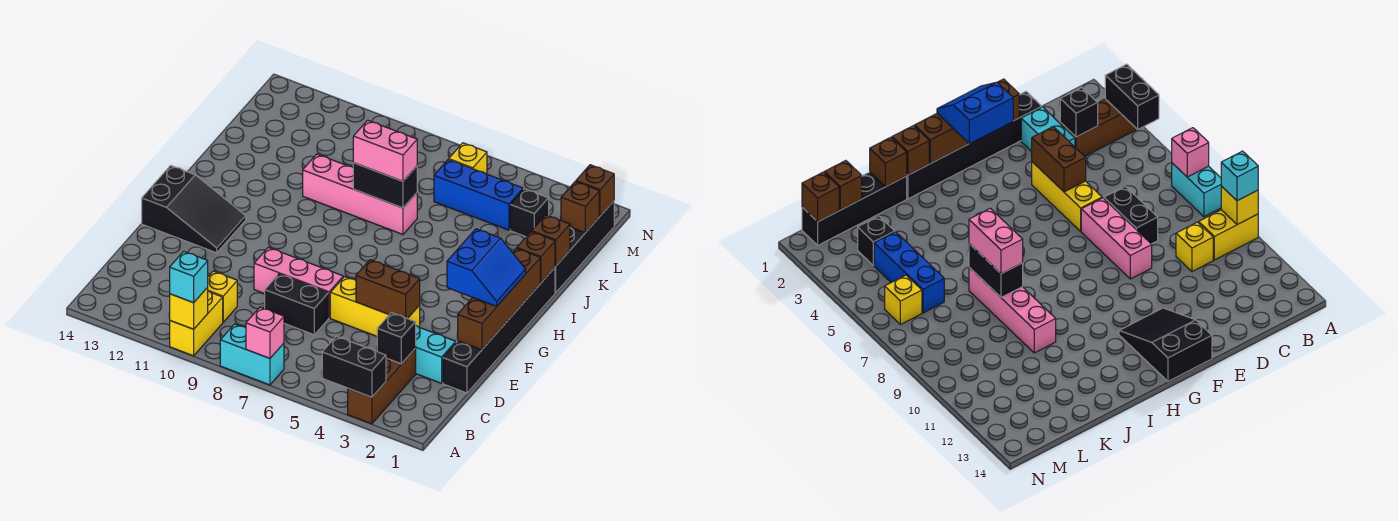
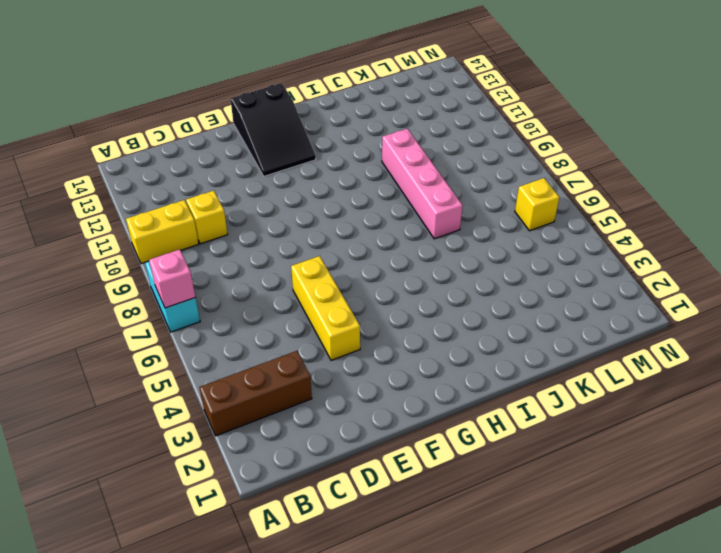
none -> black 1x6 brick [443,268,555,393]
none -> cyan 1x2 brick [415,326,456,383]
none -> black 1x2 brick [265,274,329,335]

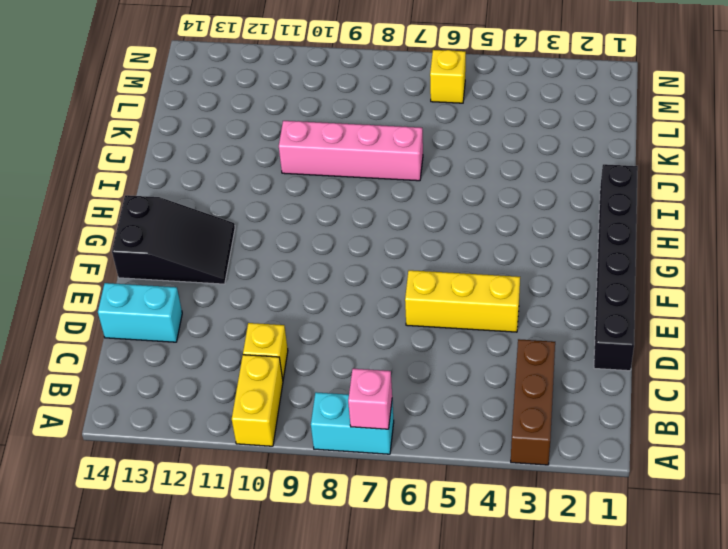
cyan 1x2 brick [98,283,182,342] -> cyan 1x2 brick moved to [415,326,456,383]
none -> black 1x2 brick [265,274,329,335]
none -> pink 1x3 brick [254,247,343,318]
none -> black 1x4 brick [555,201,614,293]

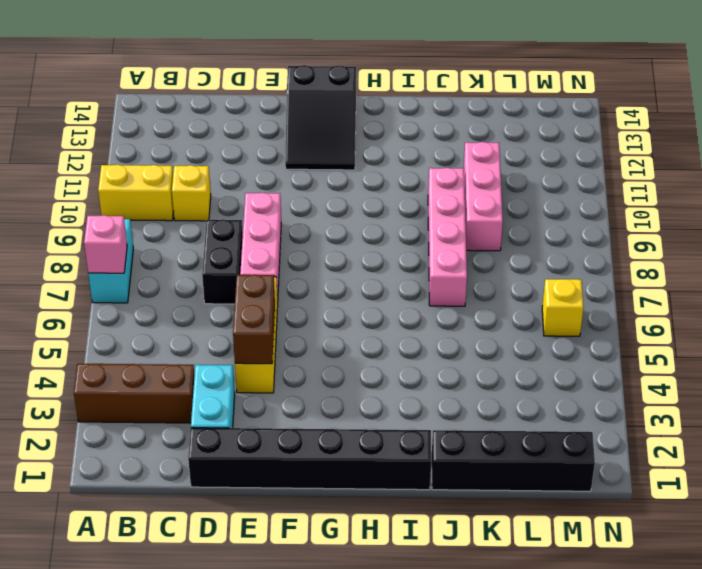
pink 1x3 brick [464,142,503,251] -> none
none -> black 1x1 brick [510,189,549,237]
none -> blue 1x3 brick [434,159,523,230]
none -> black 1x2 brick [322,336,386,397]

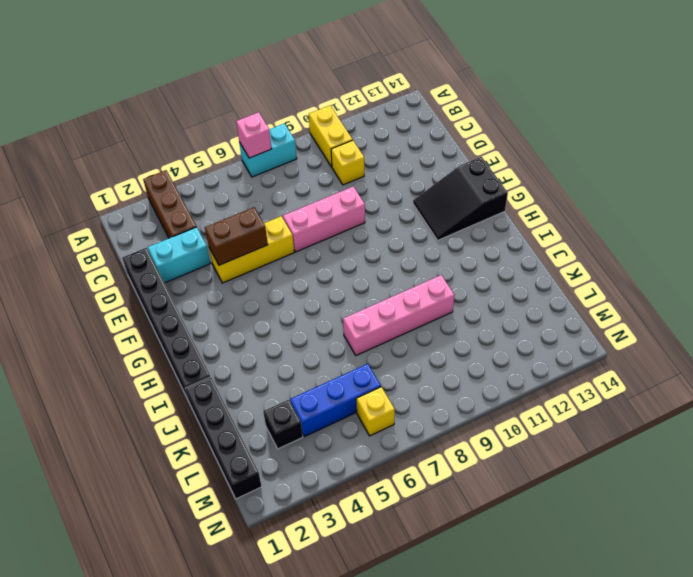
none -> black 1x2 brick [265,274,329,335]
none -> black 1x2 brick [322,336,386,397]
none -> yellow 1x1 brick [169,288,208,329]

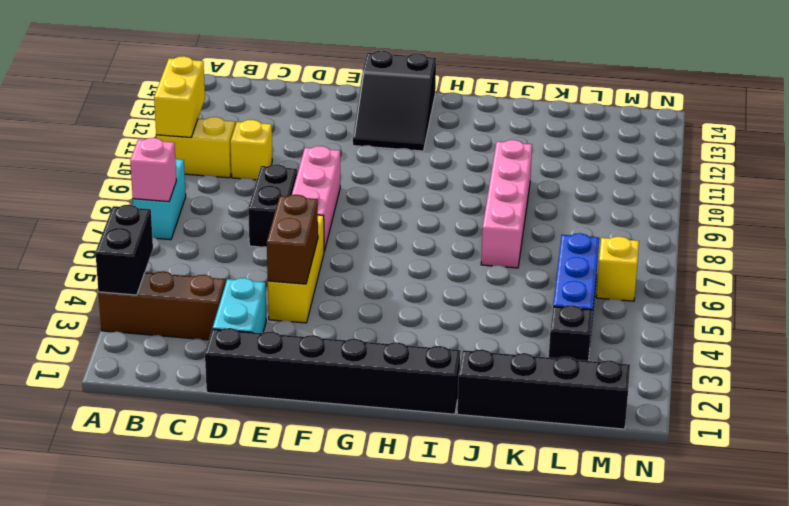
yellow 1x2 brick [154,56,205,137] -> yellow 1x1 brick [169,288,208,329]
none -> black 1x1 brick [377,313,416,364]
none -> brown 1x4 brick [457,248,540,350]
none -> brown 1x1 brick [517,232,555,283]

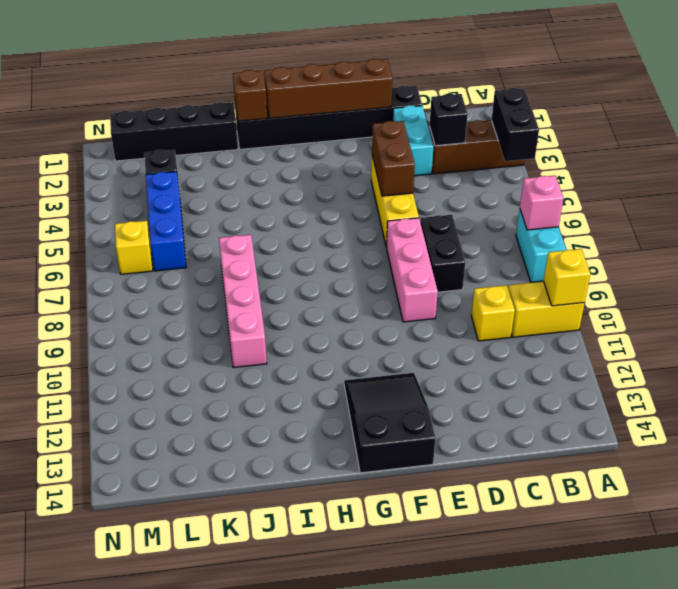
none -> brown 1x1 brick [532,215,570,266]
none -> black 1x2 brick [353,163,417,208]
none -> brown 1x1 brick [561,181,599,233]

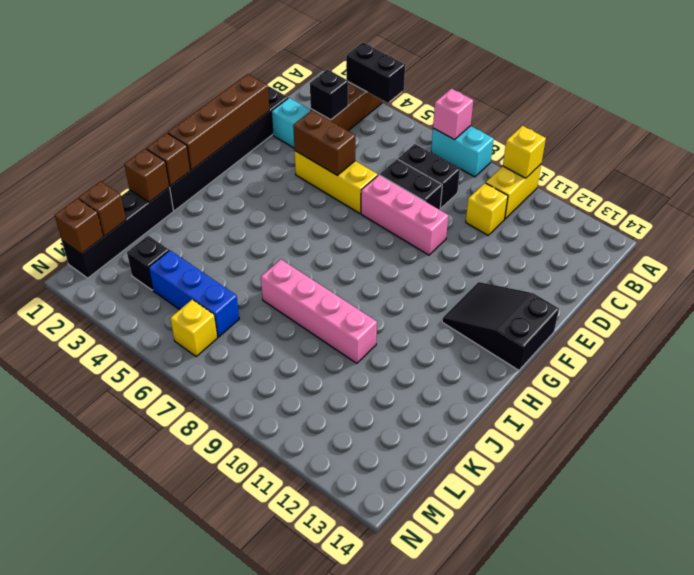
black 1x2 brick [398,144,460,208] -> black 1x2 brick moved to [353,163,417,208]
none -> cyan 1x1 brick [170,251,208,303]
none -> blue 2x2 slope [447,229,526,306]
none -> pink 1x2 brick [353,120,417,181]

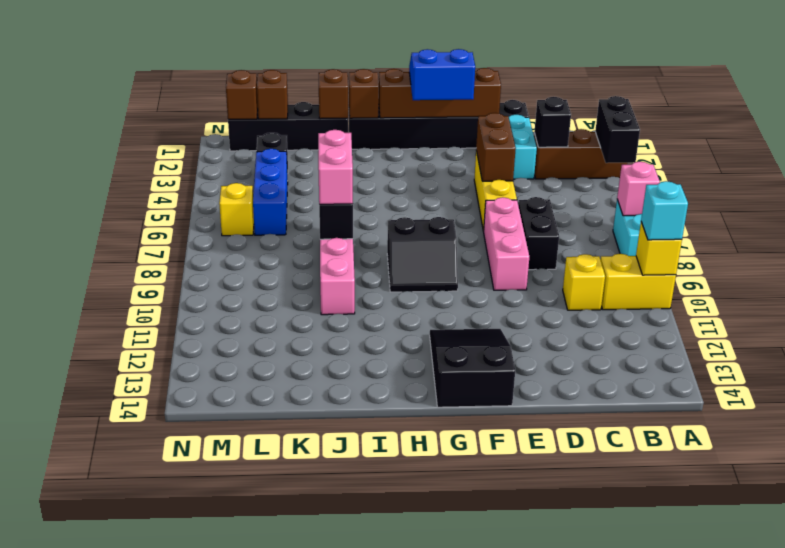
black 2x2 slope [387,217,458,292] -> none

